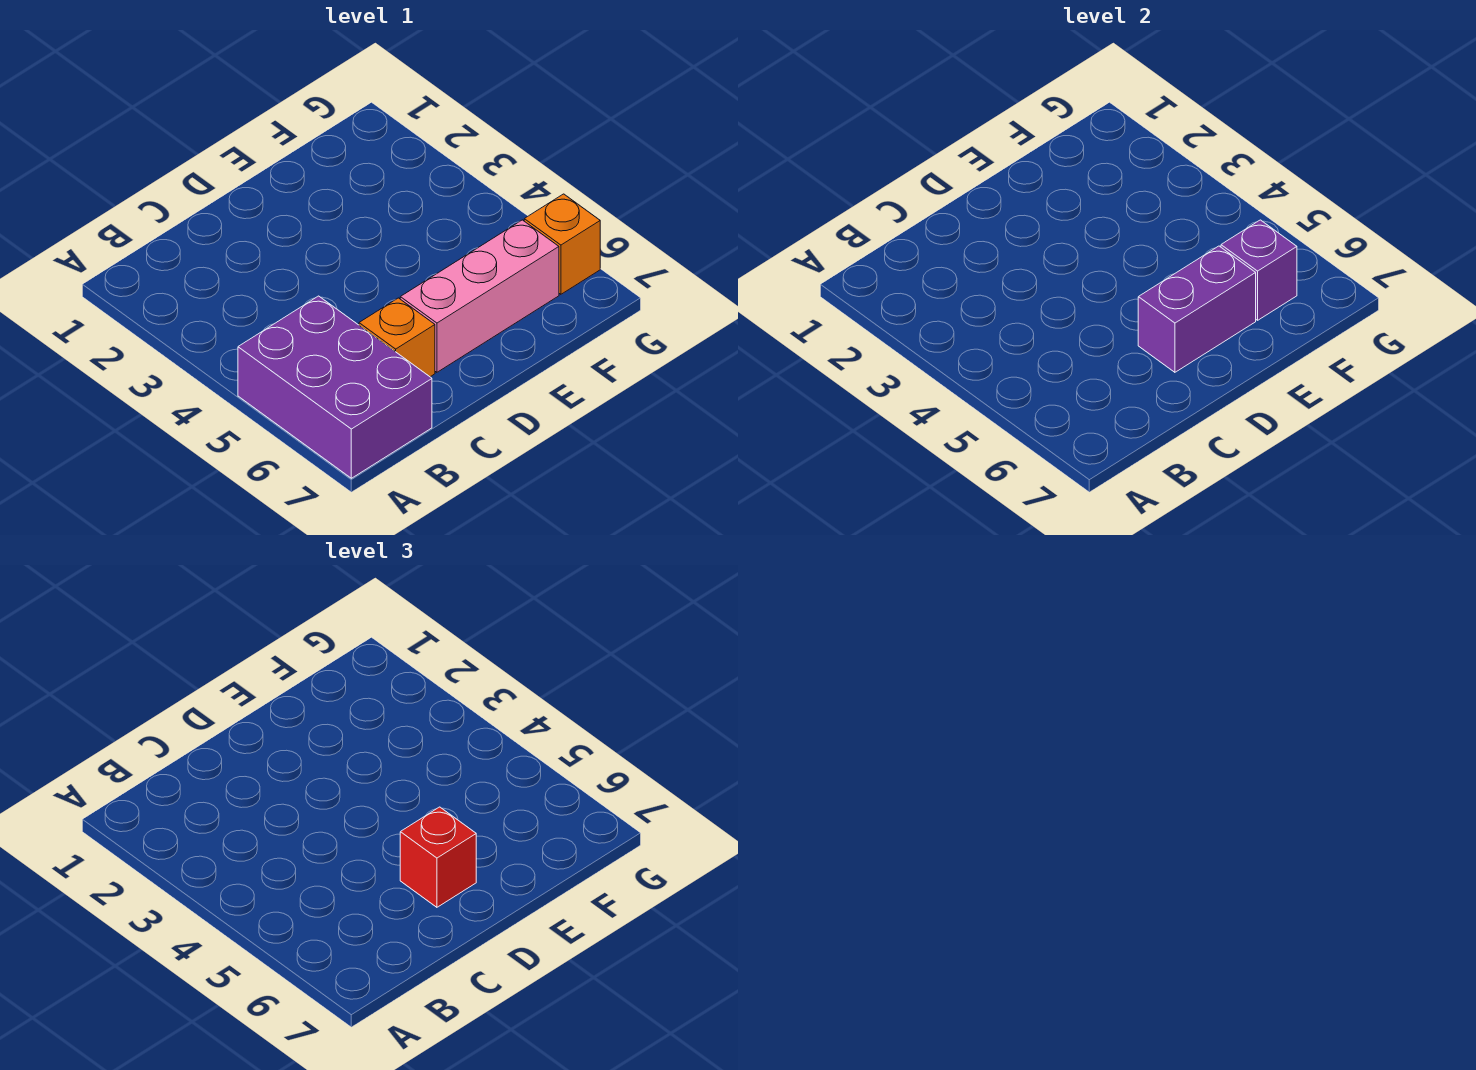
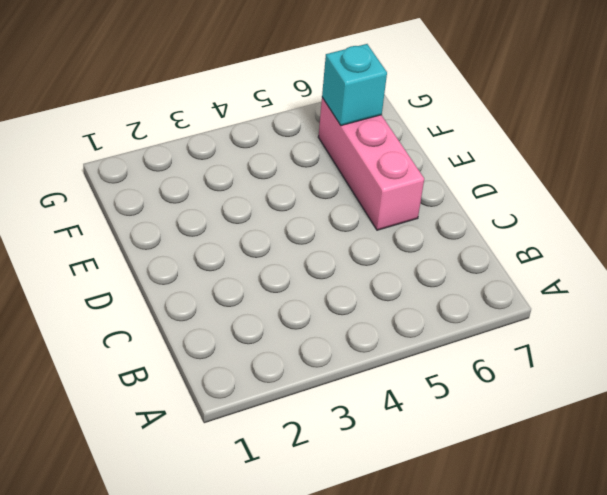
cyan 1x1 brick [322,44,387,126] -> purple 1x1 brick [1221,220,1297,320]
none -> purple 2x3 brick [238,296,432,478]
none -> orange 1x1 brick [359,298,435,377]

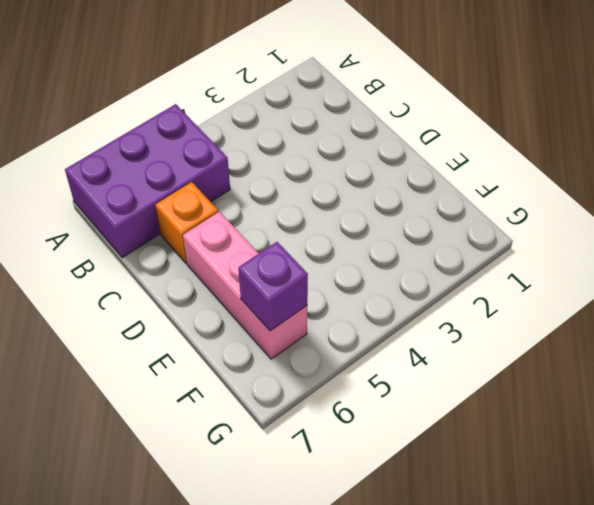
none -> orange 1x1 brick [524,194,600,294]
none -> purple 1x2 brick [1138,246,1256,372]

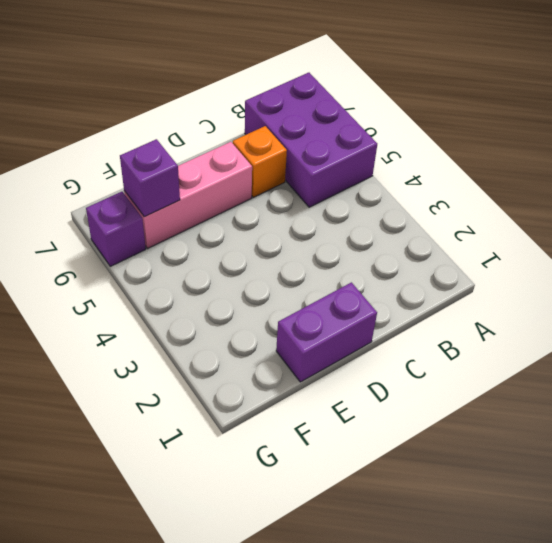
purple 1x2 brick [276,282,377,382] -> purple 1x2 brick moved to [1138,246,1256,372]
purple 1x1 brick [86,192,146,266] -> orange 1x1 brick [524,194,600,294]
none -> red 1x1 brick [400,807,476,907]

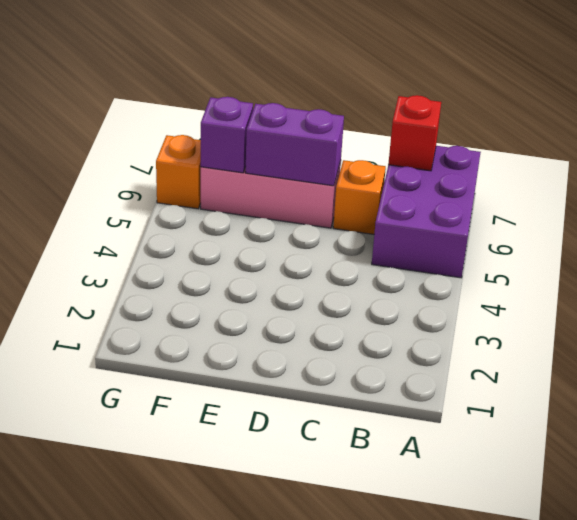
red 1x1 brick [388,95,441,171] -> red 1x1 brick moved to [400,807,476,907]

